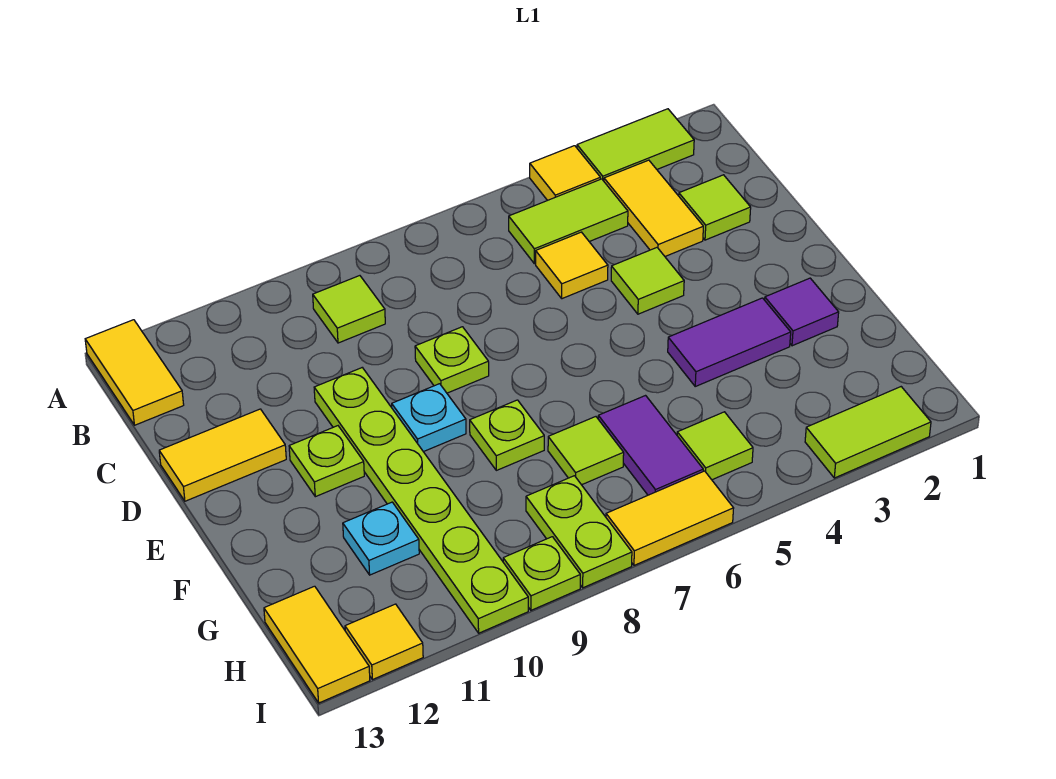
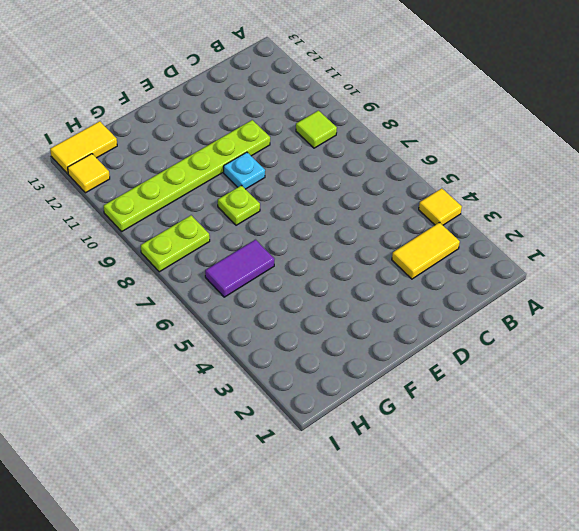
none -> lime 1x2 tile [577,109,694,181]
none -> yellow 1x2 tile [85,320,184,425]
none -> lime 1x2 tile [509,179,628,264]

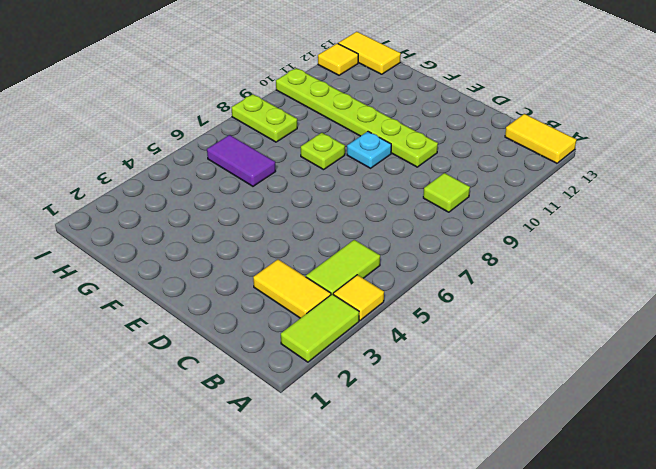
none -> lime 1x1 tile [679,175,751,240]
none -> yellow 1x1 tile [536,232,608,299]
none -> lime 1x1 tile [611,248,684,314]

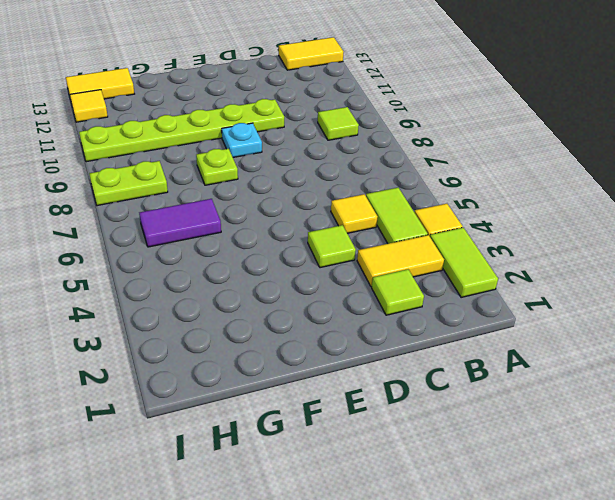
none -> lime 1x1 plate [415,327,489,393]
none -> yellow 1x2 tile [159,409,286,501]
none -> lime 1x1 plate [289,426,364,497]

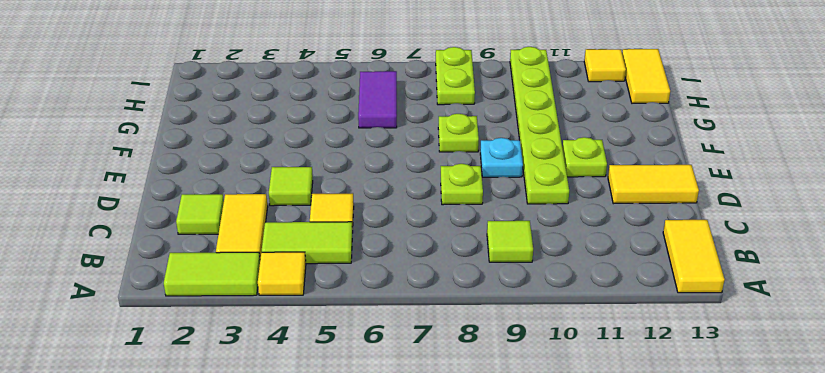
none -> purple 1x1 tile [765,278,839,346]
none -> purple 1x2 tile [668,298,791,386]
none -> lime 1x1 tile [548,417,624,485]

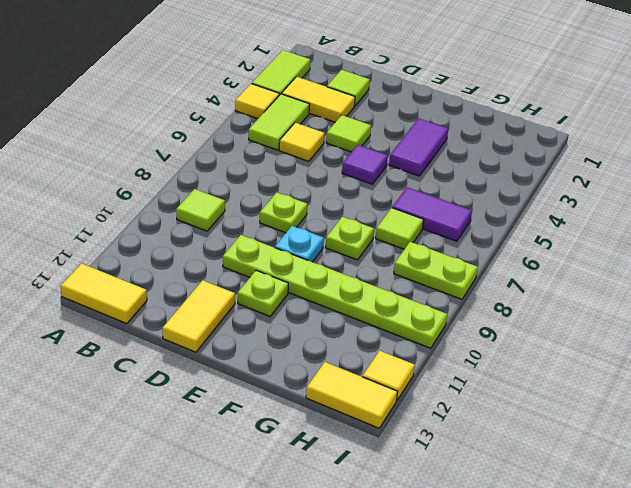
purple 1x1 tile [342,145,388,184] -> purple 1x1 tile moved to [765,278,839,346]
none -> cyan 1x1 plate [343,502,419,575]
none -> lime 1x1 tile [677,412,753,480]
none -> lime 1x2 tile [805,387,931,478]

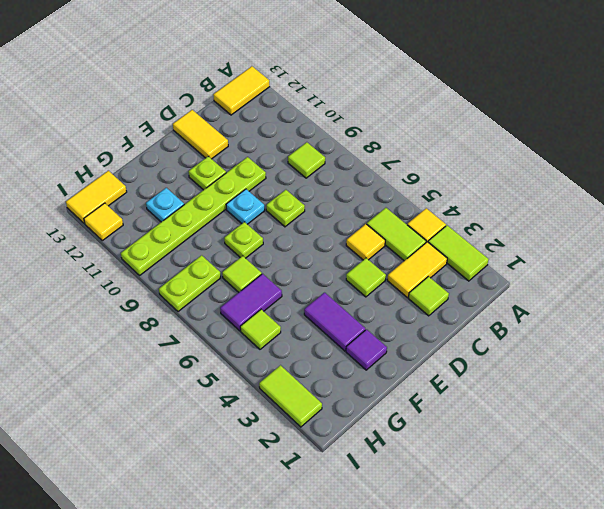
none -> yellow 1x2 tile [606,471,734,565]
none -> lime 1x1 plate [503,537,580,610]

